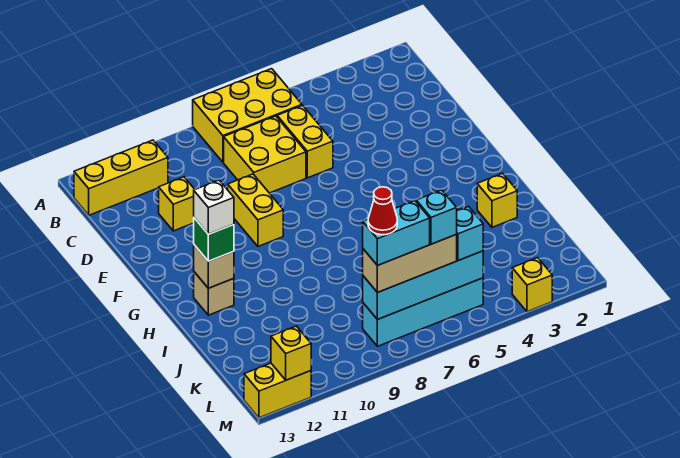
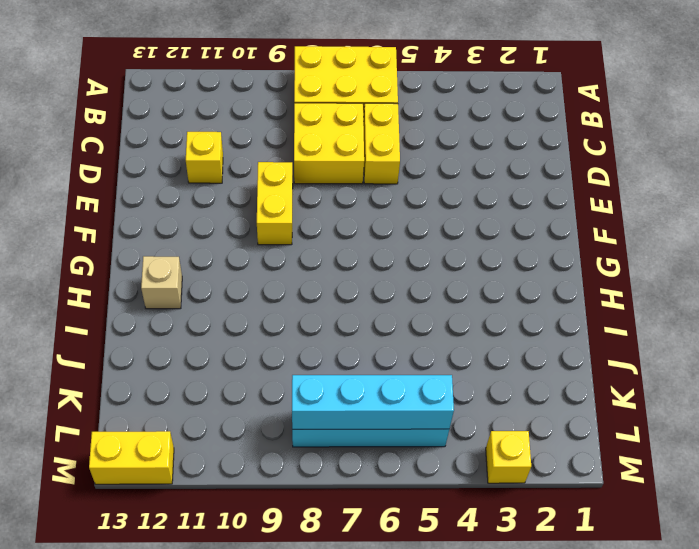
none -> yellow 1x3 brick [74,140,168,215]
none -> yellow 1x1 brick [477,173,517,227]
none -> tan 1x1 brick [194,245,234,288]

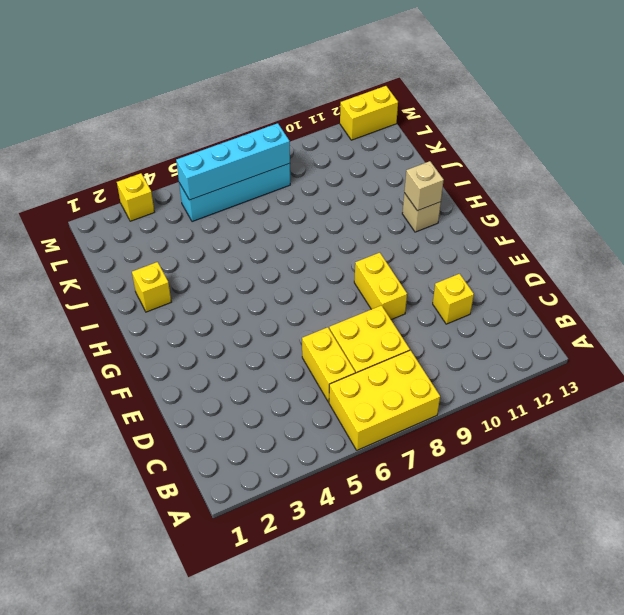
none -> yellow 1x3 brick [74,140,168,215]
none -> yellow 1x1 brick [271,326,311,380]
none -> green 1x1 brick [194,218,234,261]

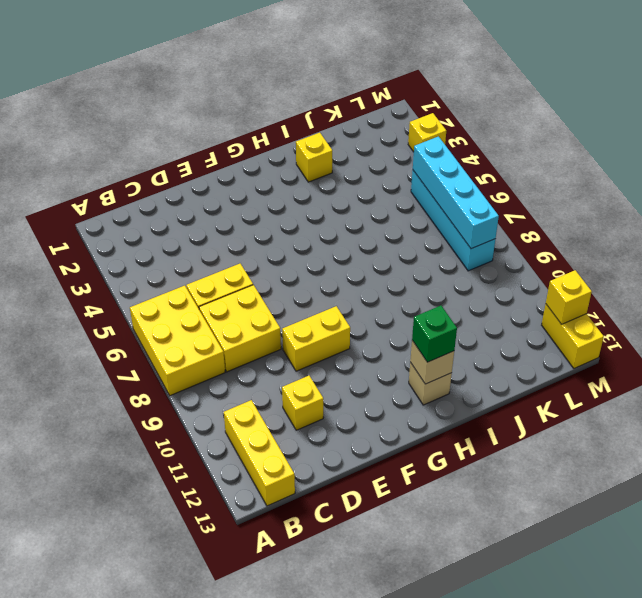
none -> cyan 1x1 brick [457,207,483,261]
none -> tan 1x3 brick [363,234,457,292]
none -> white 1x1 brick [194,180,234,234]

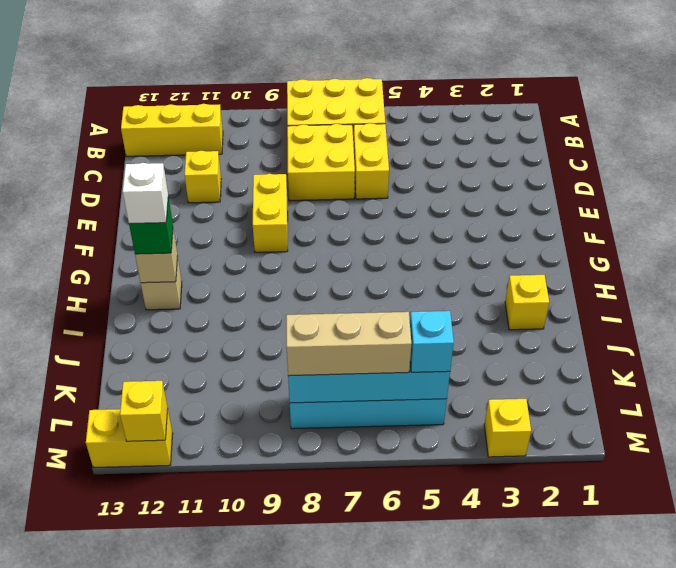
none -> cyan 1x1 brick [416,190,457,244]
none -> cyan 1x2 brick [363,201,430,265]
none -> red 1x1 cone [368,187,397,235]

